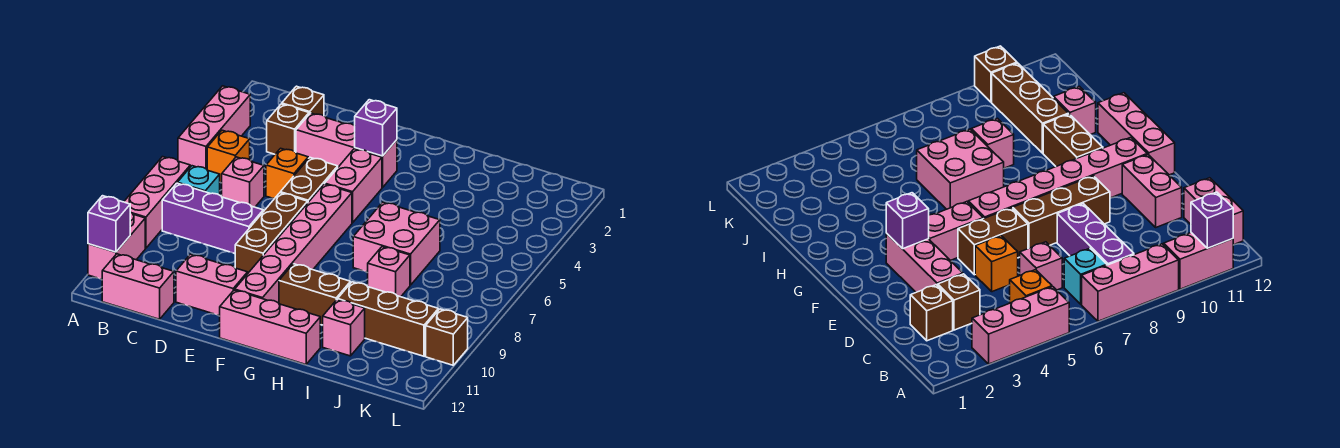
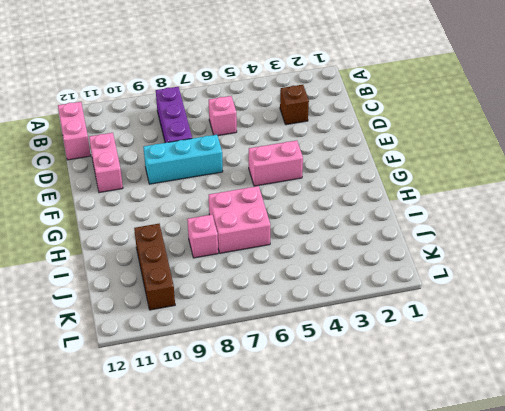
cyan 1x3 brick [143,135,223,184] -> brown 1x3 brick [235,193,308,273]
none -> pink 1x3 brick [178,86,250,169]
none -> pink 1x3 brick [124,157,190,248]
none -> pink 1x2 brick [88,212,145,279]

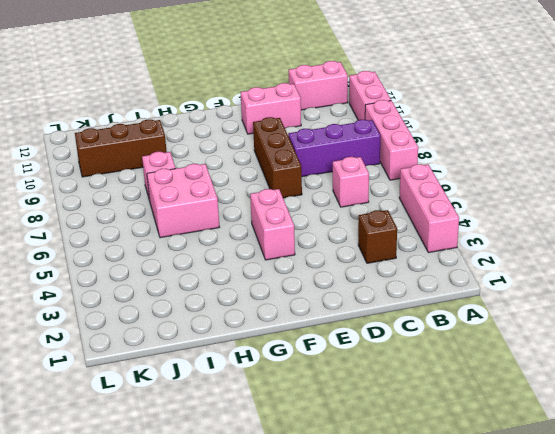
none -> orange 1x1 brick [207,130,250,183]
none -> cyan 1x1 brick [177,166,220,195]
none -> brown 1x1 brick [282,86,324,116]

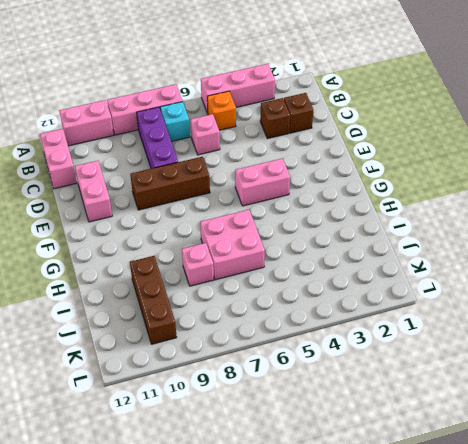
none -> pink 1x3 brick [296,113,397,188]
none -> orange 1x1 brick [266,148,308,199]
none -> brown 1x2 brick [280,158,338,202]

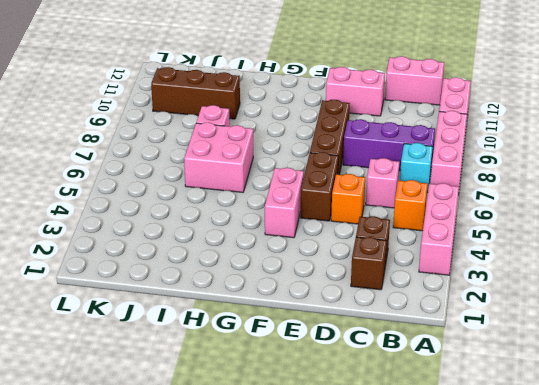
none -> pink 1x3 brick [296,113,397,188]
none -> pink 1x6 brick [235,184,352,303]
none -> pink 1x3 brick [220,290,320,364]

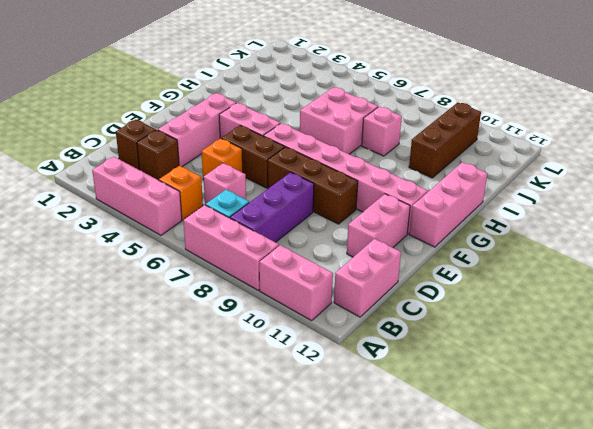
none -> brown 1x2 brick [279,264,351,325]
none -> pink 1x1 brick [323,300,365,356]
none -> brown 1x1 brick [426,309,468,365]

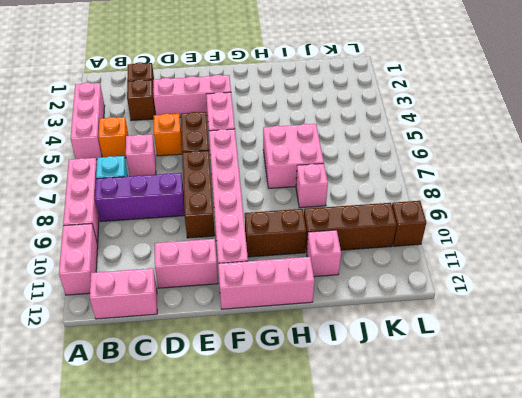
none -> purple 1x1 brick [88,196,130,252]
none -> purple 1x1 brick [354,100,397,156]

